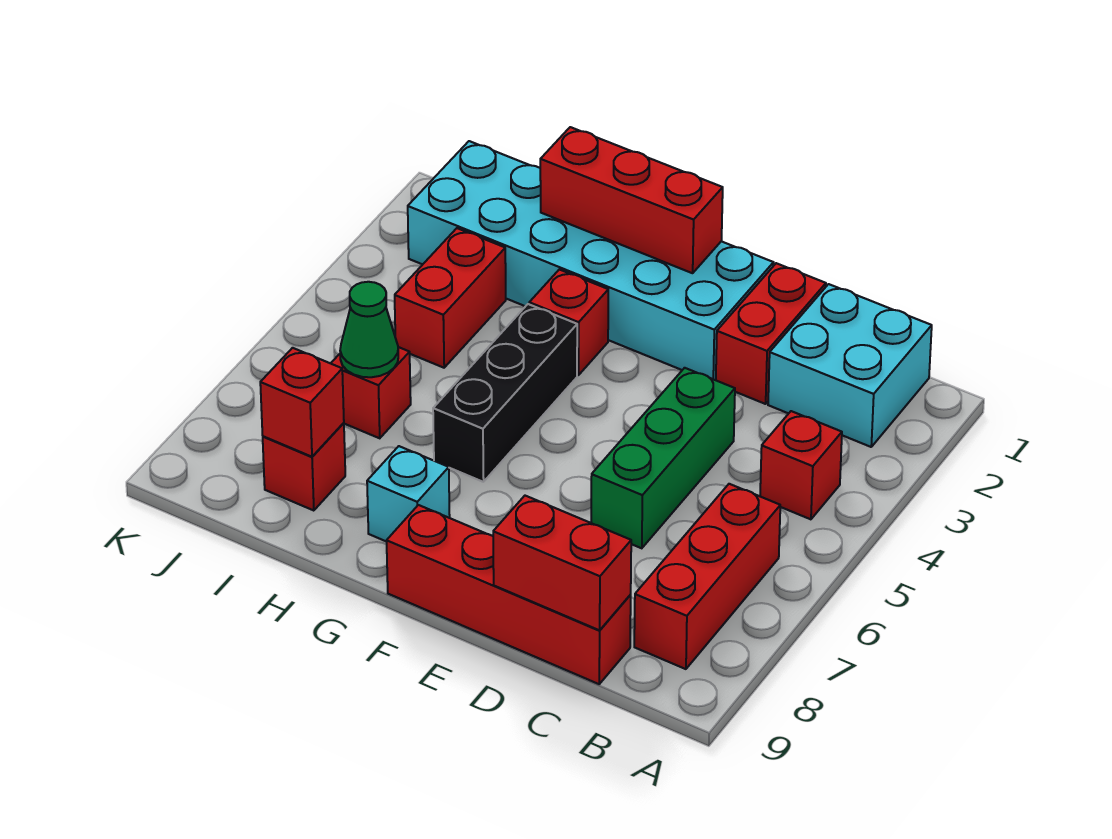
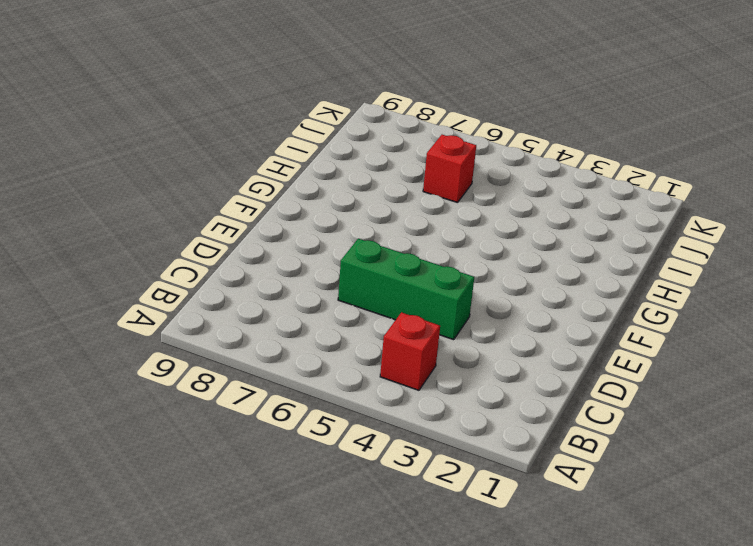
none -> cyan 2x2 brick [768,284,932,447]
none -> red 1x3 brick [634,484,780,669]
none -> red 1x4 brick [387,505,631,684]

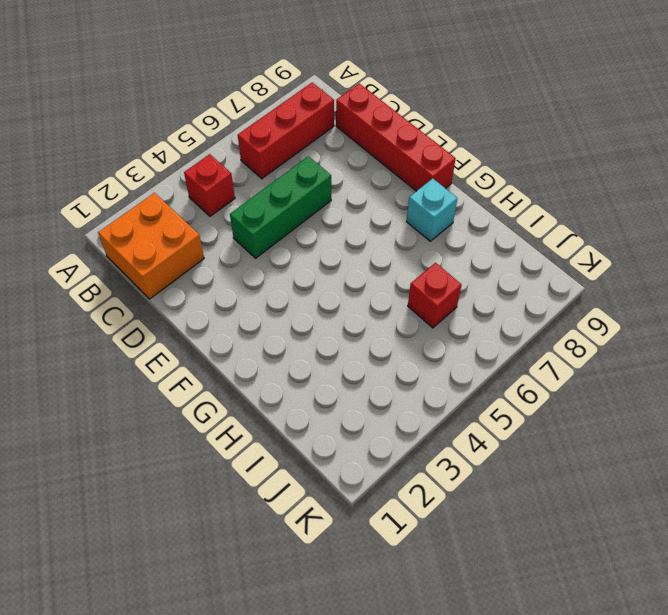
orange 2x2 brick [98,193,204,299] -> cyan 2x2 brick [768,284,932,447]
none -> red 1x2 brick [716,263,826,404]
none -> cyan 2x6 brick [408,141,774,380]
none -> red 1x1 brick [529,269,608,375]

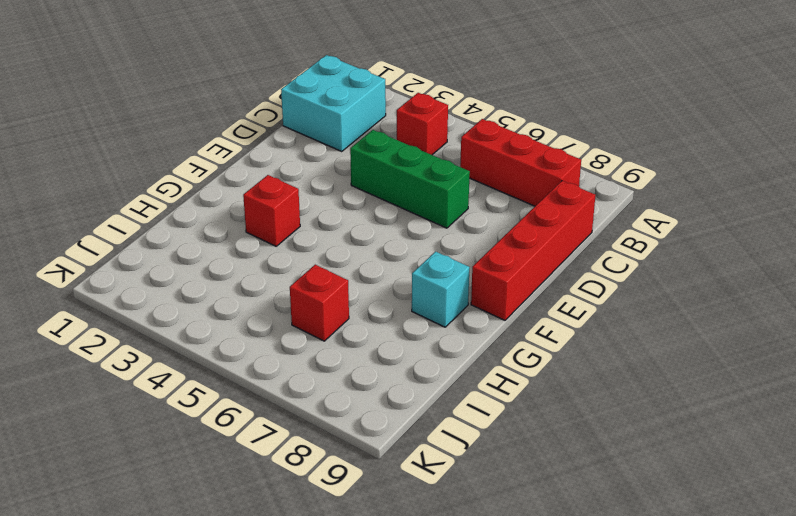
none -> red 1x2 brick [716,263,826,404]
none -> cyan 2x6 brick [408,141,774,380]
none -> black 1x3 brick [433,304,577,482]

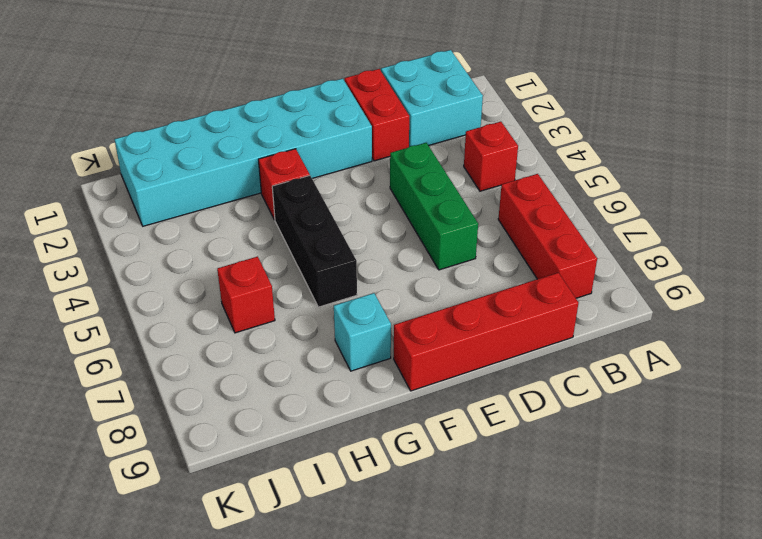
none -> red 1x2 brick [395,228,506,368]
none -> red 1x1 brick [263,423,345,511]
none -> red 1x2 brick [493,496,631,630]

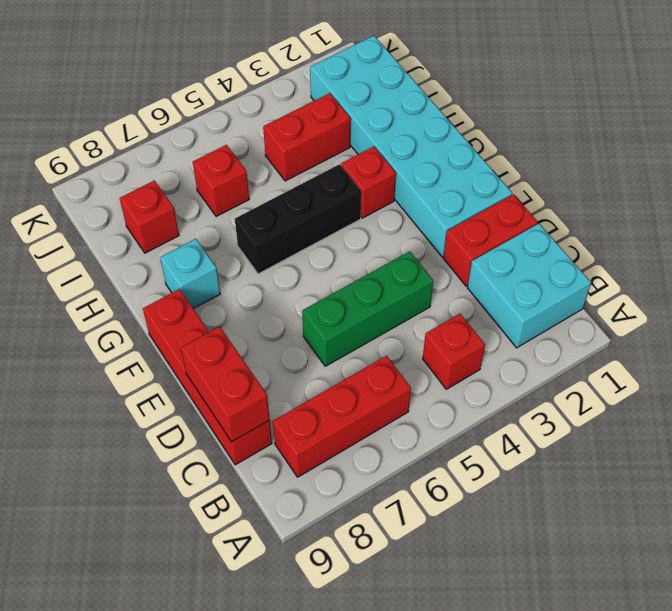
none -> red 1x3 brick [540,127,723,273]
none -> green 1x1 cone [340,282,398,377]
none -> red 1x1 brick [260,348,344,457]

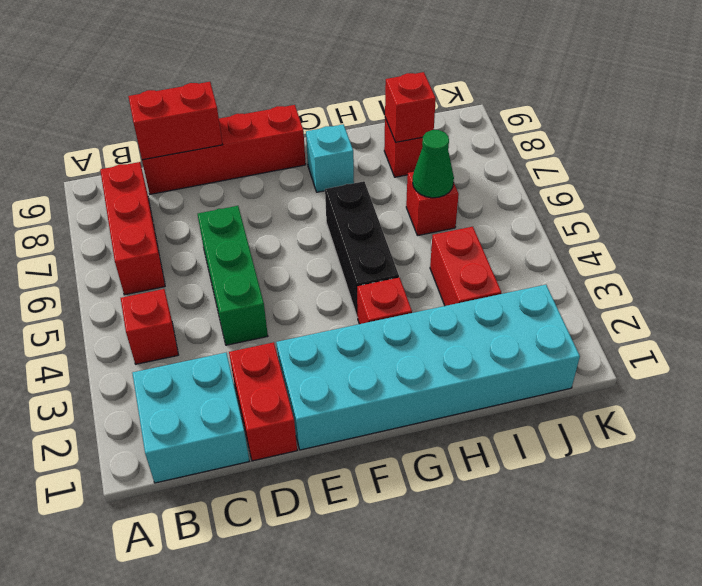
none -> red 1x3 brick [540,127,723,273]

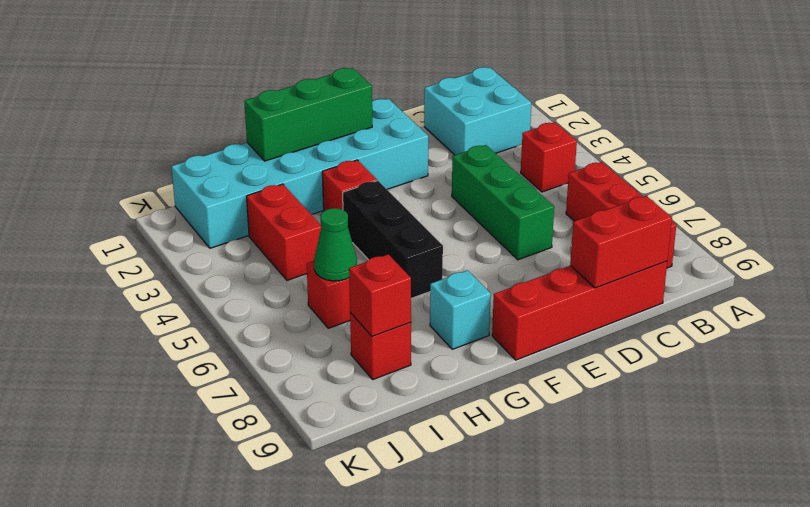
green 1x3 brick [244,68,372,161] -> red 1x3 brick [540,127,723,273]
none -> red 1x2 brick [716,263,826,404]

